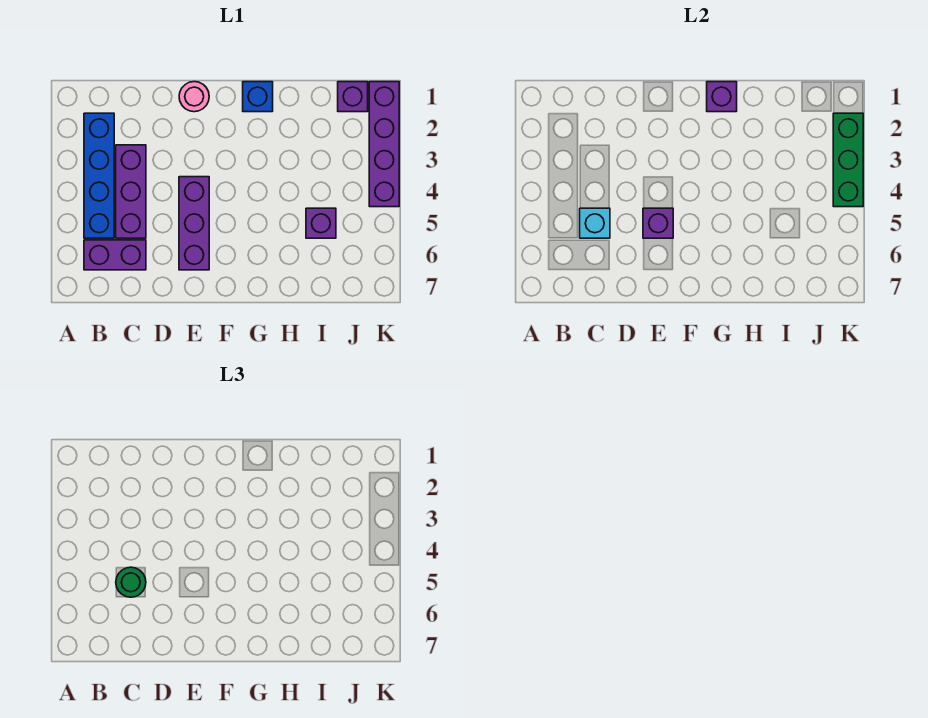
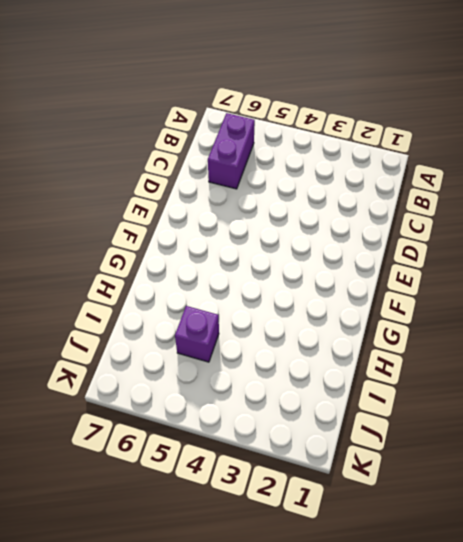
none -> blue 1x4 brick [84,113,114,238]
none -> purple 1x3 brick [116,145,146,238]
none -> pink 1x1 round brick [179,82,209,112]

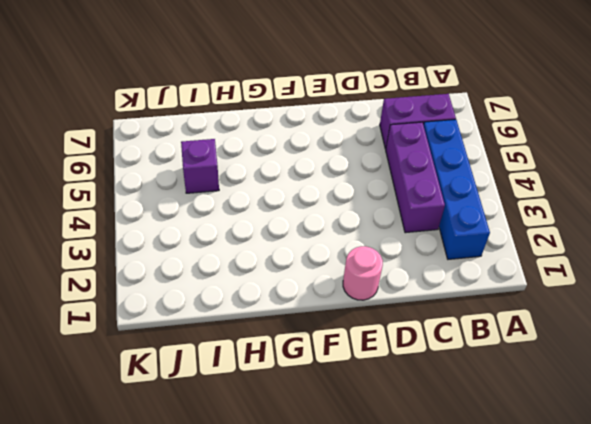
none -> purple 1x3 brick [179,177,209,270]
none -> blue 1x1 brick [243,82,273,112]
none -> purple 1x1 brick [338,82,368,112]

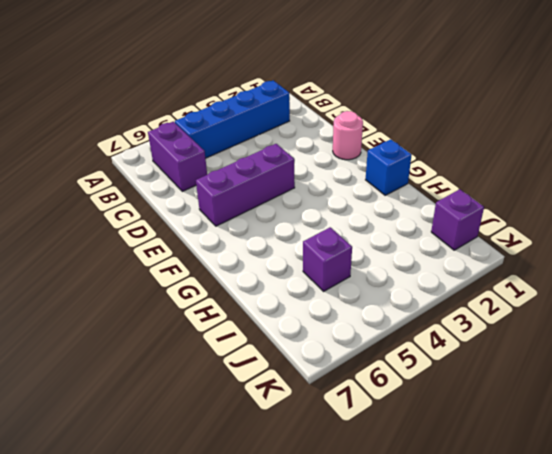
none -> purple 1x3 brick [116,145,146,238]
none -> purple 1x4 brick [369,82,399,207]
none -> cyan 1x1 brick [580,208,610,238]

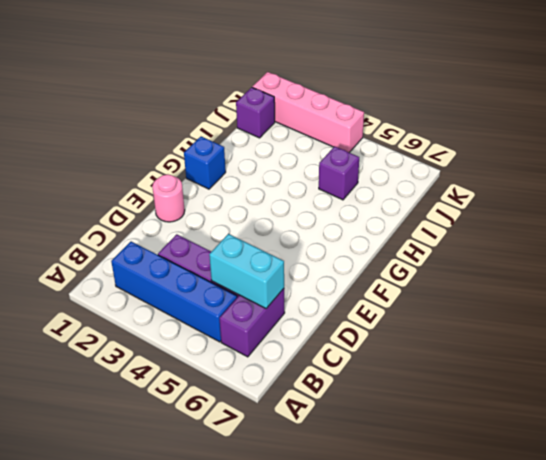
cyan 1x2 brick [209,234,284,308] -> cyan 1x1 brick [580,208,610,238]
pink 1x4 brick [252,72,364,153] -> purple 1x4 brick [369,82,399,207]
none -> purple 1x3 brick [179,177,209,270]
none -> purple 1x1 brick [643,208,673,238]
none -> purple 1x1 brick [707,82,737,112]

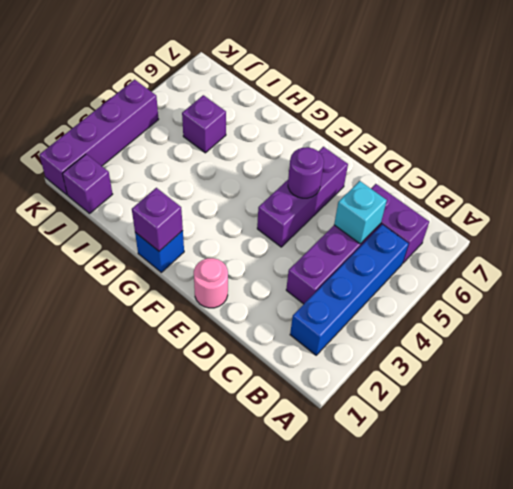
purple 1x1 round brick [288,147,324,198] -> purple 1x1 brick [643,208,673,238]
none -> green 1x3 brick [833,113,863,207]
none -> green 1x1 round brick [116,567,146,597]

